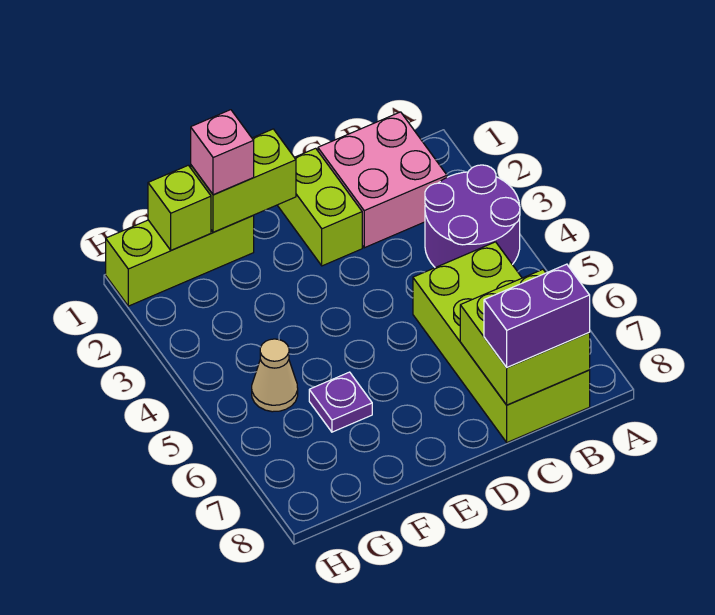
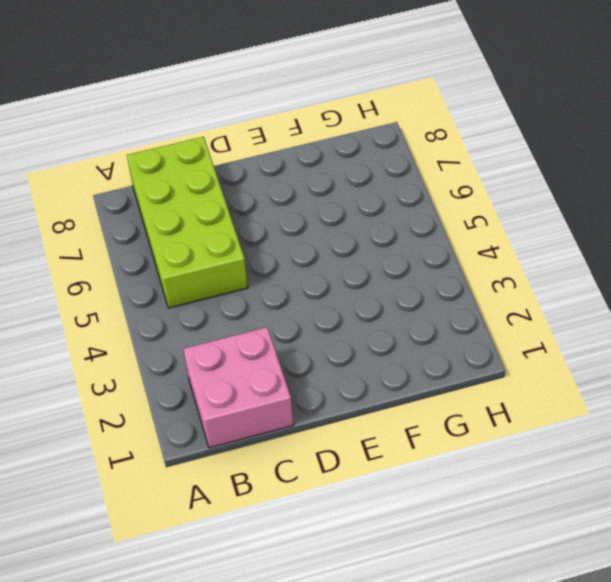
none -> purple 2x2 round brick [425,165,520,268]
none -> lime 1x2 brick [277,148,362,266]
none -> lime 1x3 brick [106,216,254,306]

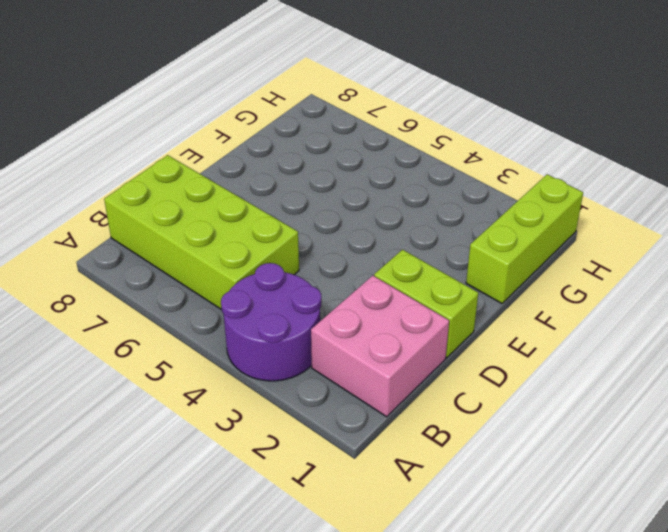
none -> purple 1x1 plate [309,372,372,432]
none -> tan 1x1 cone [252,339,298,412]
none -> lime 2x2 brick [460,269,590,405]

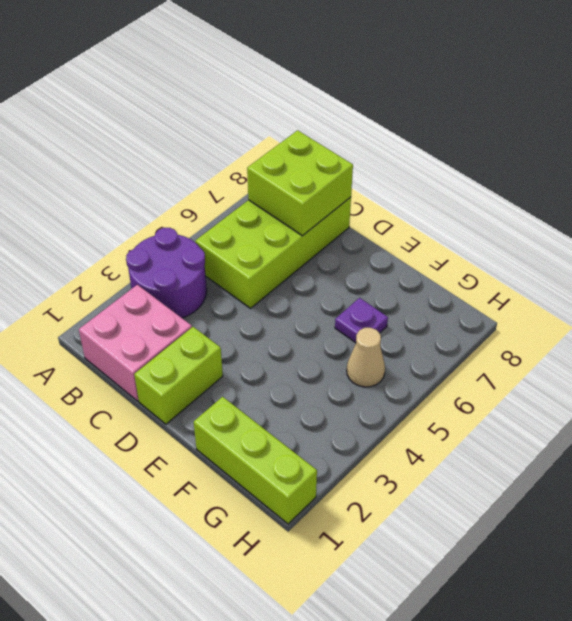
none -> lime 1x2 brick [191,129,296,232]
none -> lime 1x1 brick [148,165,211,250]
none -> purple 1x2 brick [484,264,590,367]

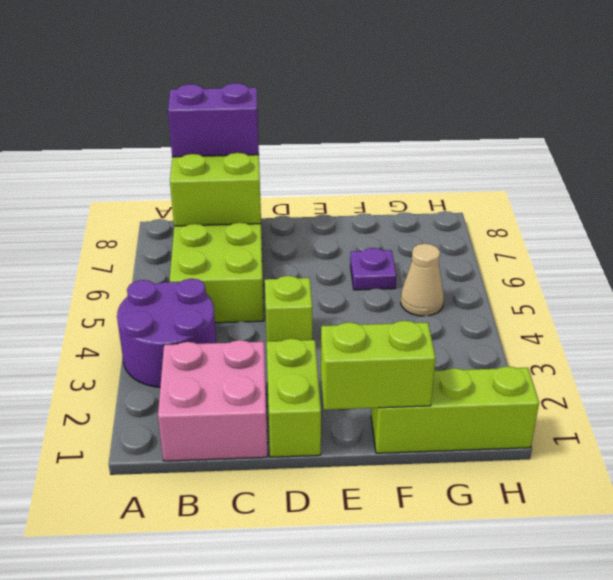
lime 1x1 brick [265,276,312,341] -> lime 1x1 brick moved to [148,165,211,250]
none -> pink 1x1 brick [191,110,254,195]

